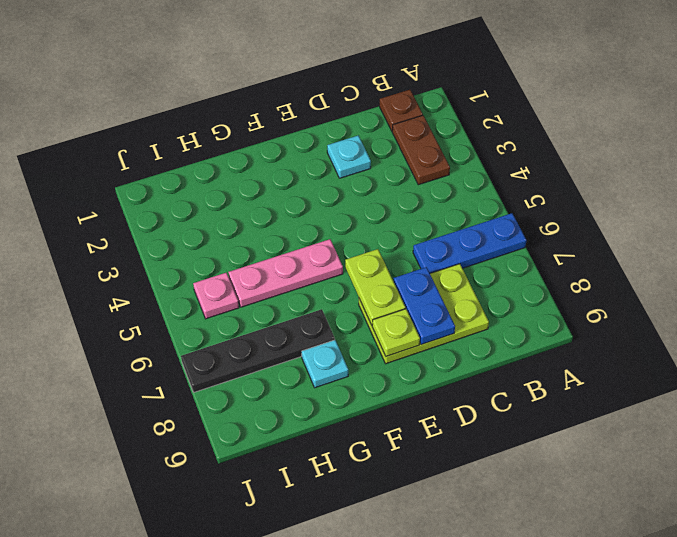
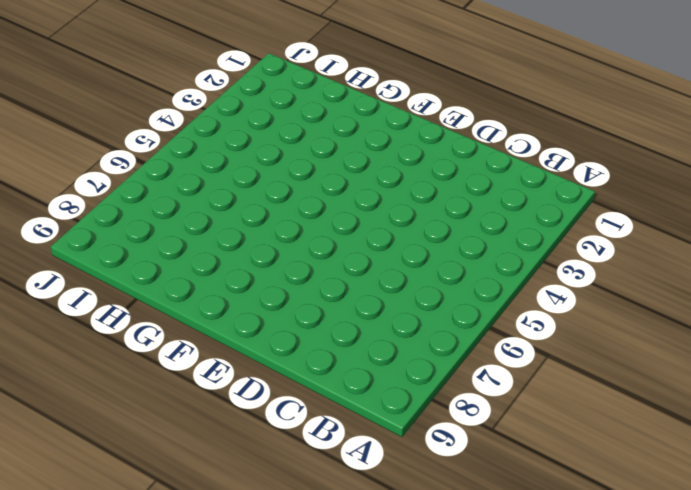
none -> blue 1x3 plate [413,213,527,273]
none -> brown 1x1 plate [380,90,423,131]
none -> brown 1x2 plate [392,115,450,185]

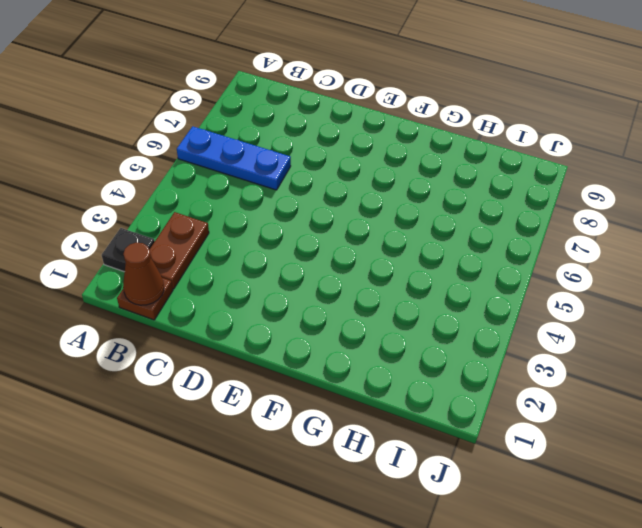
black 1x1 plate [102,228,155,272] -> none
brown 1x1 cone [123,243,164,305] -> none
none -> lime 2x3 plate [359,264,489,364]
none -> cyan 1x1 plate [327,135,371,178]
none -> pink 1x3 plate [228,239,343,307]

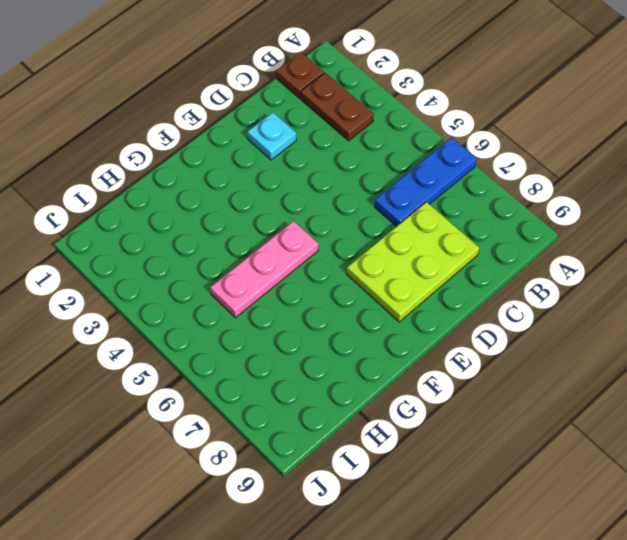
none -> black 1x4 plate [181,309,335,392]
none -> cyan 1x1 plate [302,340,348,388]
none -> pink 1x1 plate [193,273,239,319]

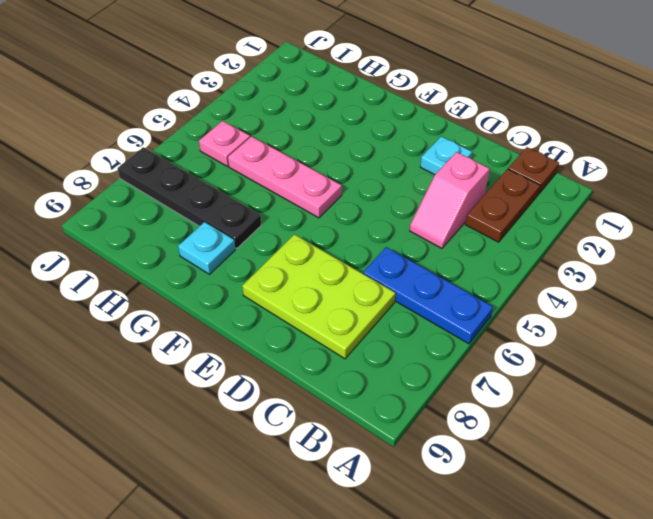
pink 1x2 slope [410,152,489,248] -> none
none -> blue 1x2 plate [394,267,455,345]
none -> lime 1x2 plate [345,249,405,325]
none -> lime 1x1 plate [372,309,420,356]

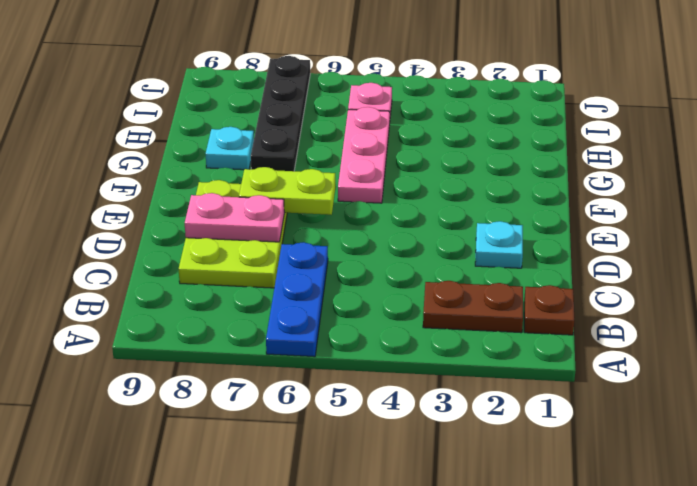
pink 1x2 plate [185,193,284,242] -> blue 1x2 plate [394,267,455,345]
none -> lime 1x1 plate [372,309,420,356]

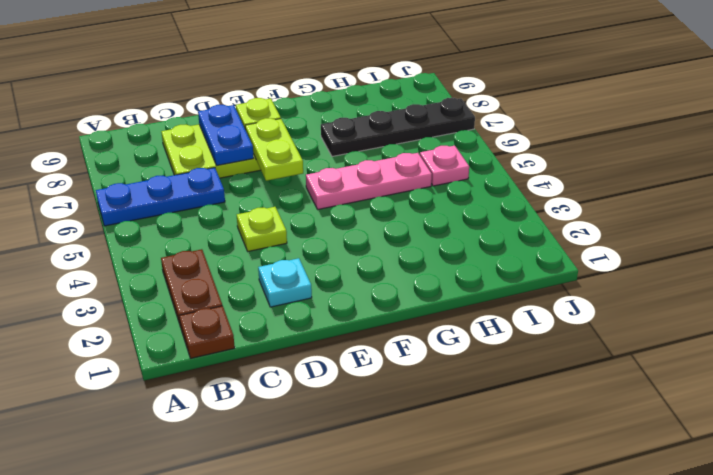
lime 1x1 plate [237,207,287,251] -> none
none -> cyan 1x1 plate [302,340,348,388]

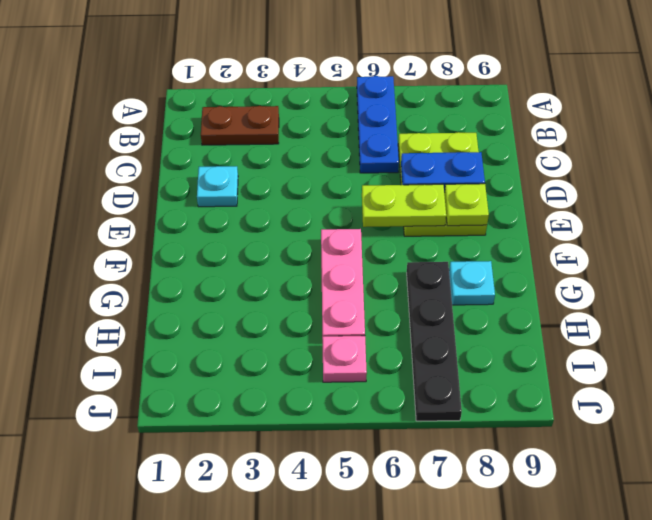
none -> brown 1x1 plate [380,90,423,131]

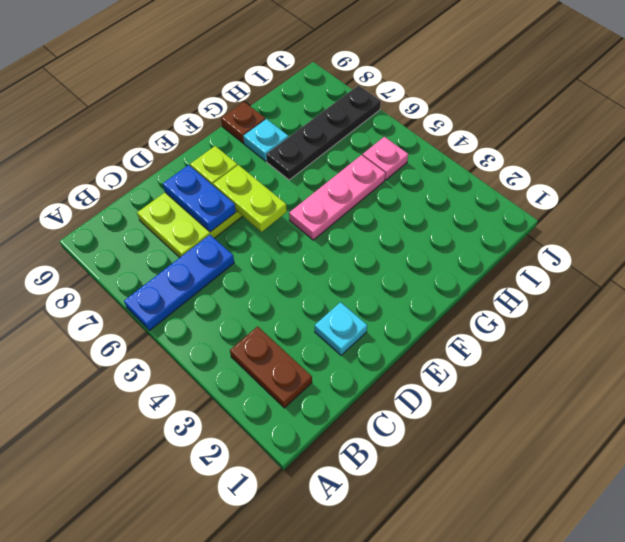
brown 1x1 plate [221,102,266,143] -> brown 1x1 plate moved to [380,90,423,131]

